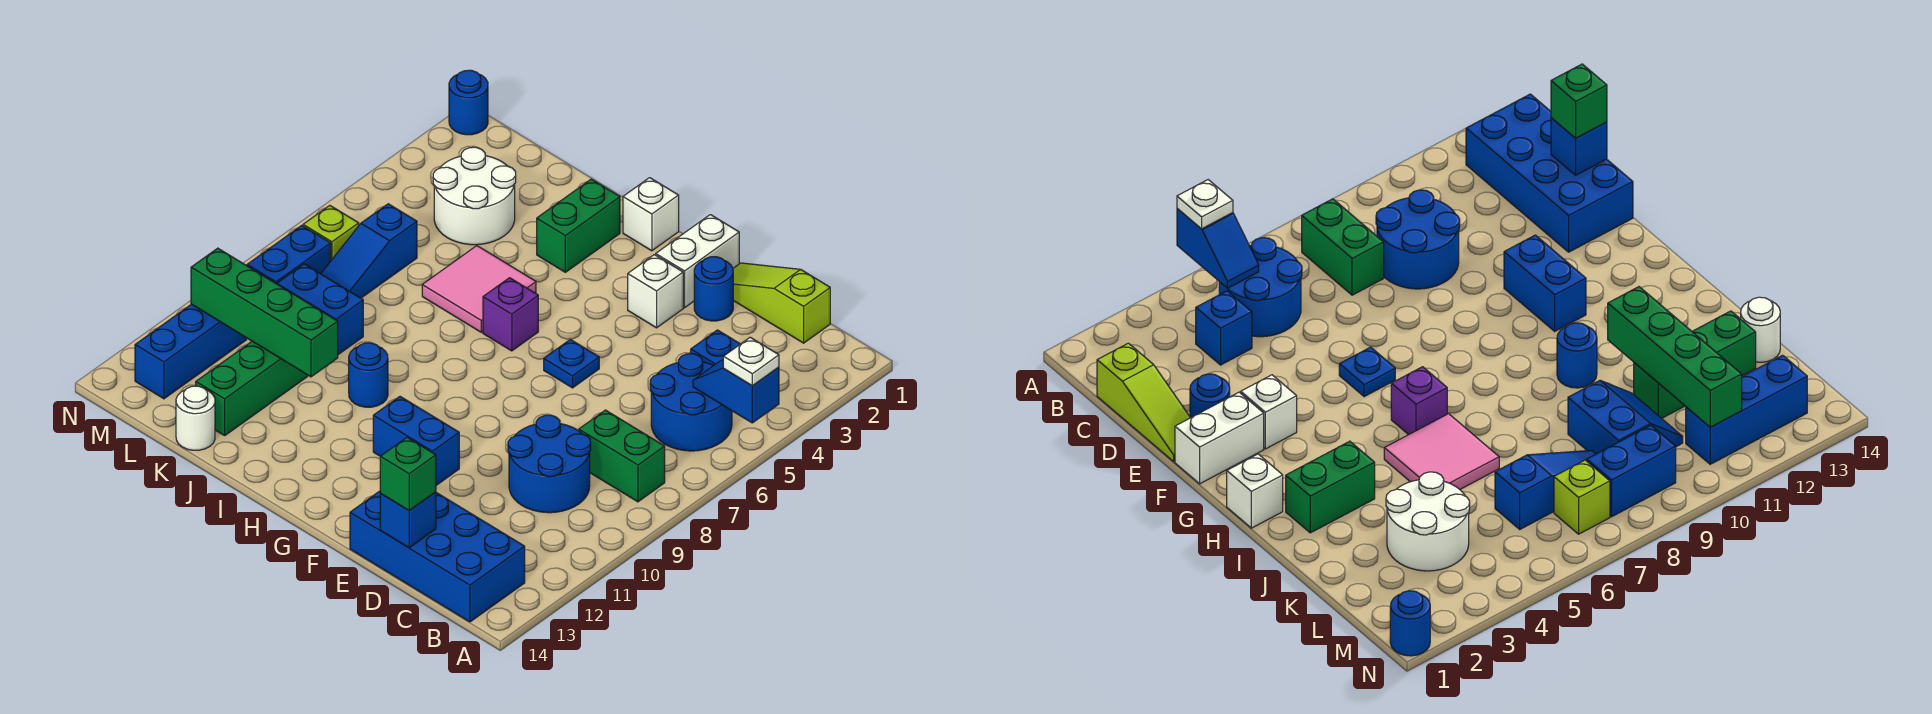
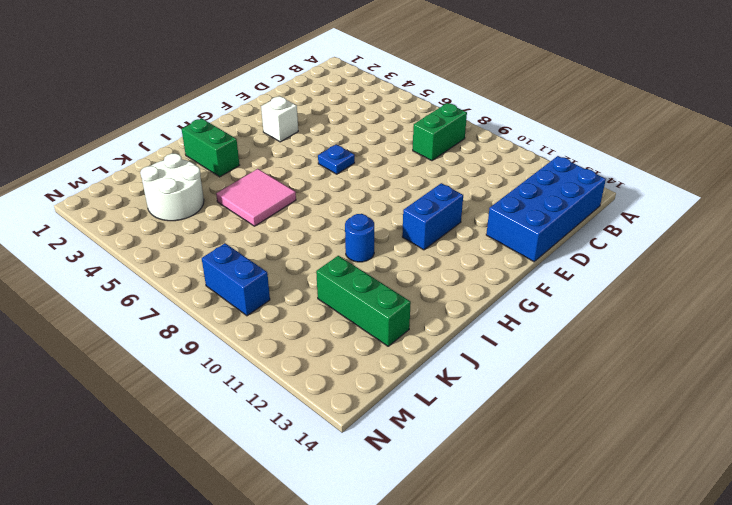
none -> blue 2x2 round brick [650,354,732,451]
none -> lime 1x3 slope [733,263,830,343]
none -> blue 1x1 brick [691,330,740,365]
none -> blue 2x2 round brick [508,415,591,513]

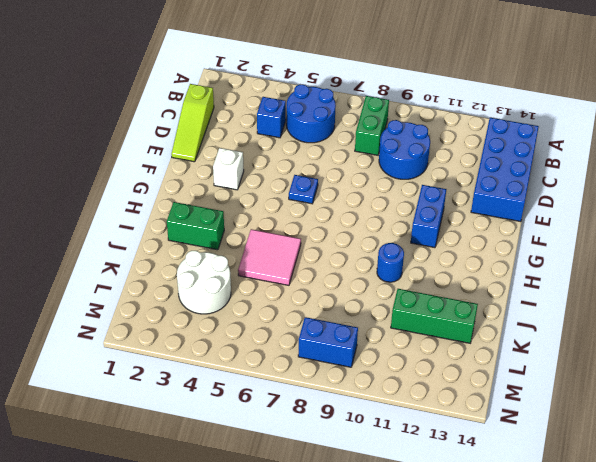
none -> blue 1x1 round brick [694,257,733,321]
none -> white 1x2 brick [656,215,739,308]
none -> white 1x1 brick [623,178,679,251]
none -> purple 1x1 brick [483,278,538,351]

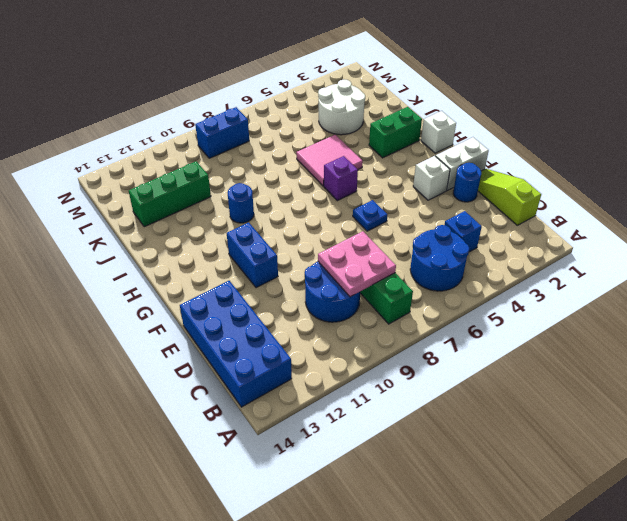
pink 2x2 plate [318,231,396,297] -> none
none -> blue 2x2 slope [277,264,363,355]
none -> white 1x1 round brick [176,386,215,450]
none -> blue 1x3 slope [321,204,417,298]
none -> lime 1x1 brick [303,205,359,260]

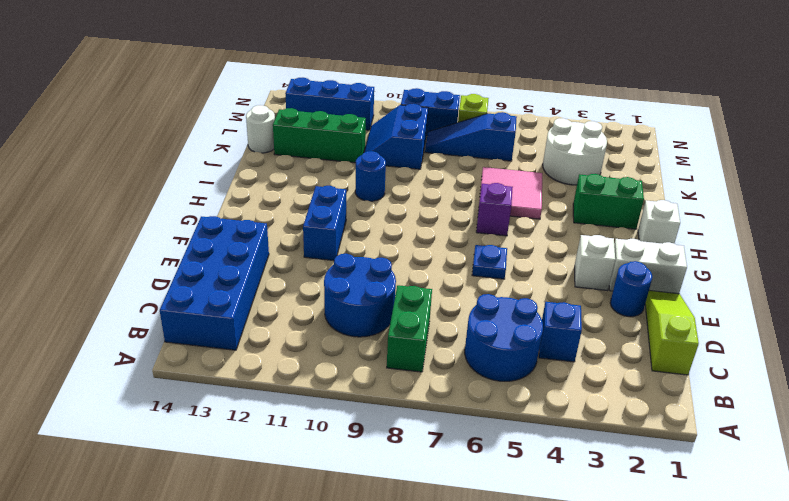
none -> blue 1x1 round brick [449,70,488,135]
none -> blue 1x2 slope [693,360,779,423]
none -> blue 1x1 brick [380,492,436,548]
none -> green 1x4 brick [191,248,338,377]

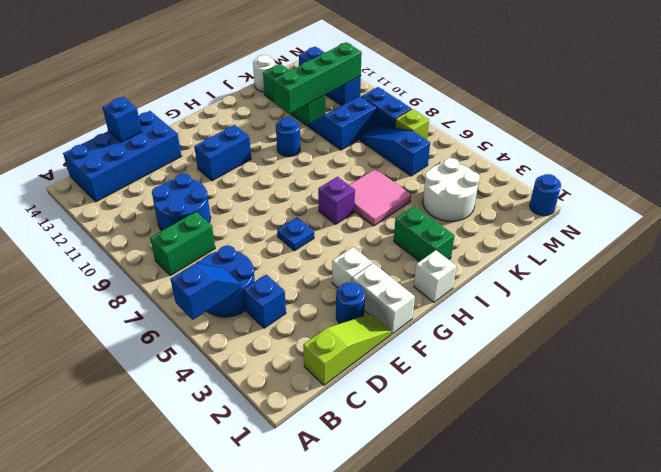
none -> white 1x1 plate [723,337,779,386]
none -> green 1x1 brick [380,437,436,511]

